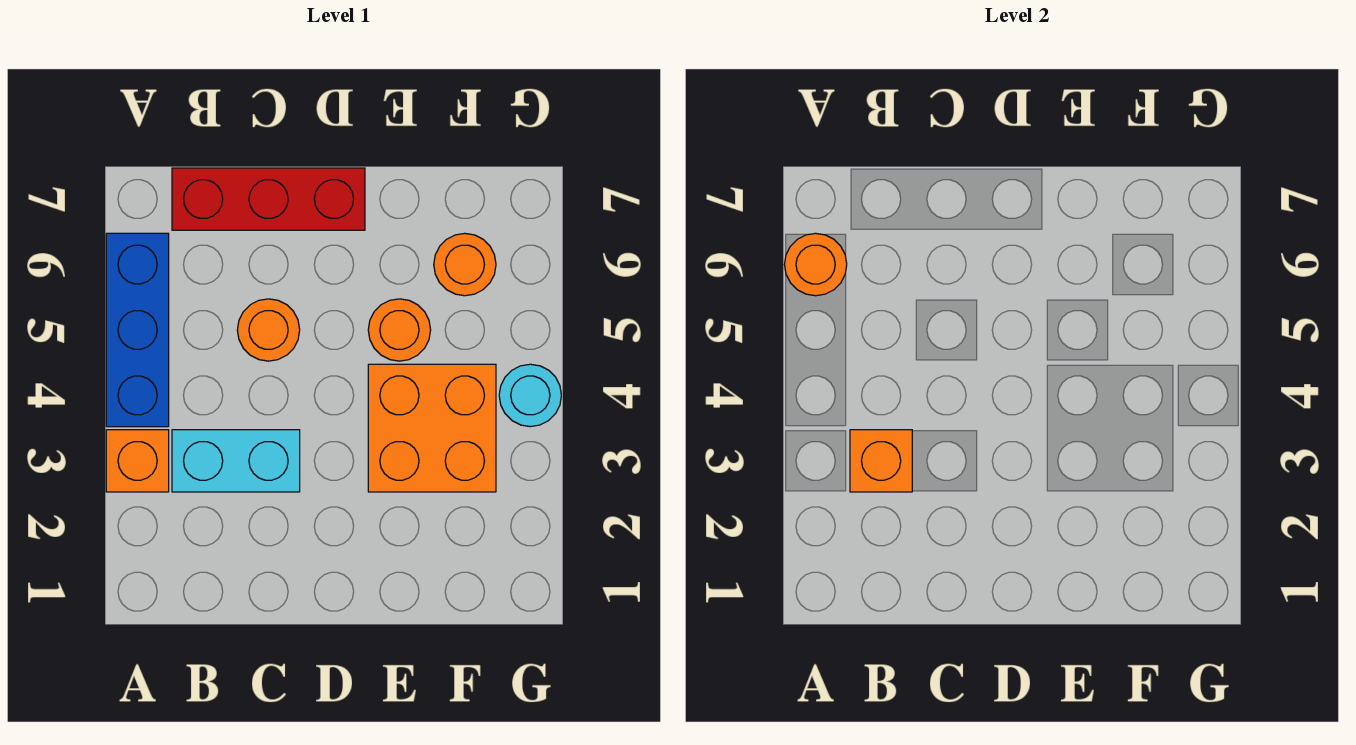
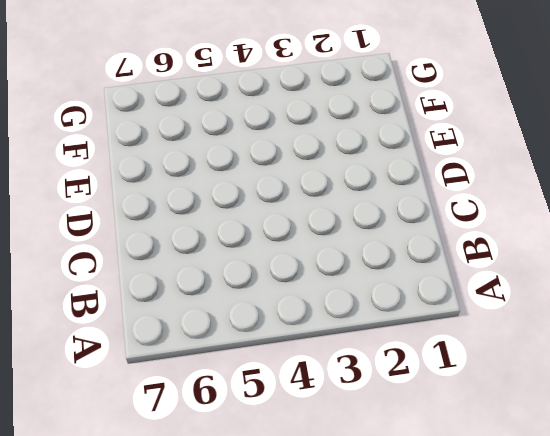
none -> orange 1x1 brick [106,430,169,492]
none -> blue 1x3 brick [106,233,169,427]

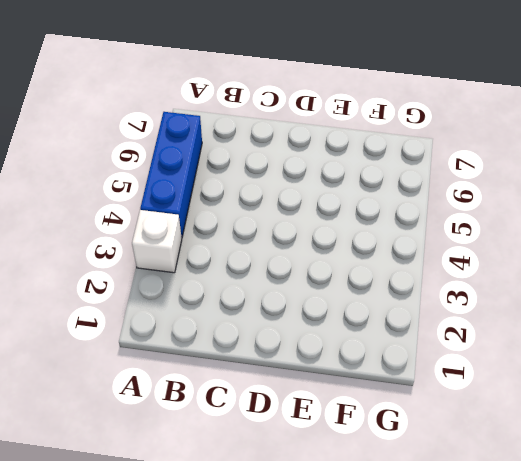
white 1x1 brick [132,210,182,273] -> orange 1x1 brick [106,430,169,492]
none -> cyan 1x2 brick [172,430,300,492]
none -> red 1x3 brick [172,168,365,230]

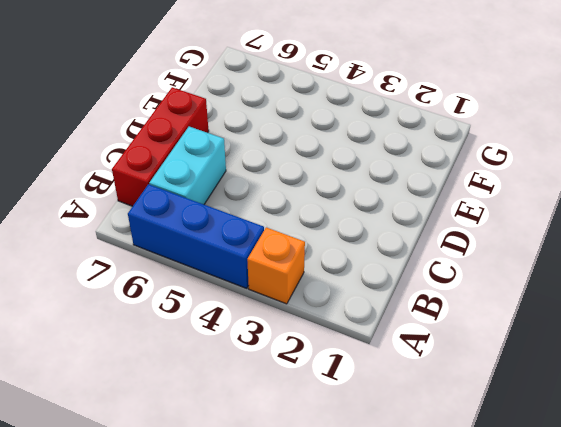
cyan 1x2 brick [149,127,226,204] -> cyan 1x2 brick moved to [172,430,300,492]
none -> orange 1x1 round brick [237,299,300,361]
none -> orange 2x2 brick [368,364,496,492]

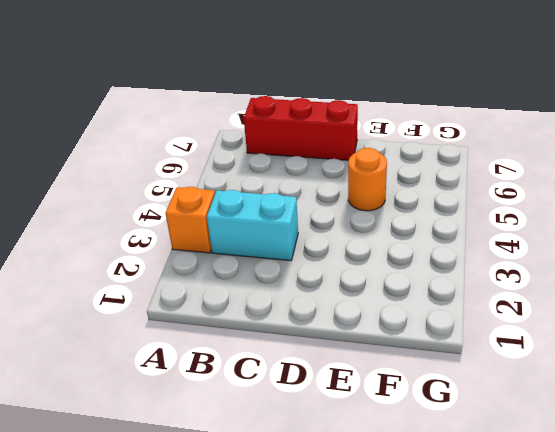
none -> blue 1x3 brick [106,233,169,427]
none -> orange 1x1 round brick [237,299,300,361]

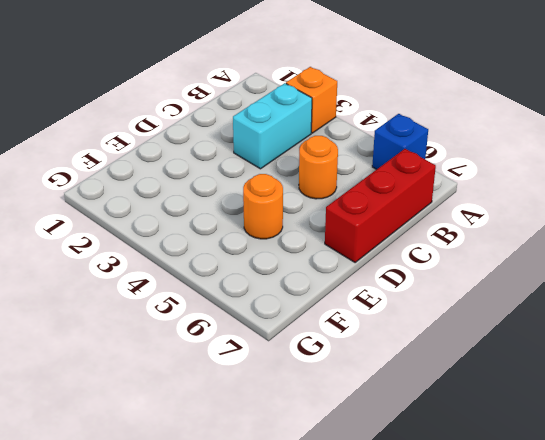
blue 1x1 brick [372,114,428,169] -> blue 1x3 brick [106,233,169,427]
none -> orange 2x2 brick [368,364,496,492]
none -> orange 1x1 round brick [434,233,496,296]

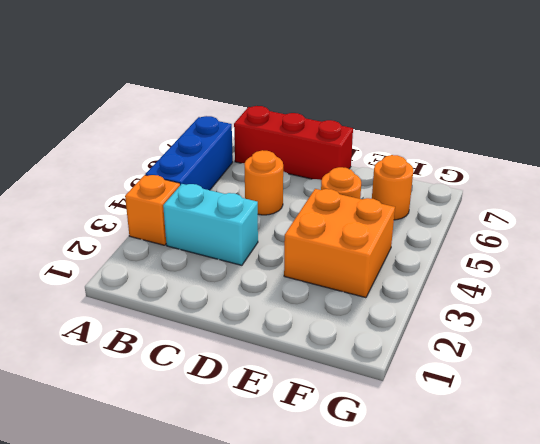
none -> cyan 1x1 round brick [499,364,561,427]
none -> orange 1x1 round brick [785,233,847,296]

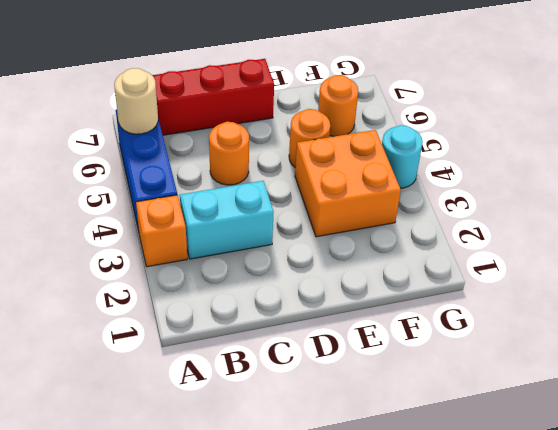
tan 1x1 round brick [114,68,158,134] -> orange 1x1 round brick [785,233,847,296]
none -> orange 1x1 brick [850,430,912,492]

